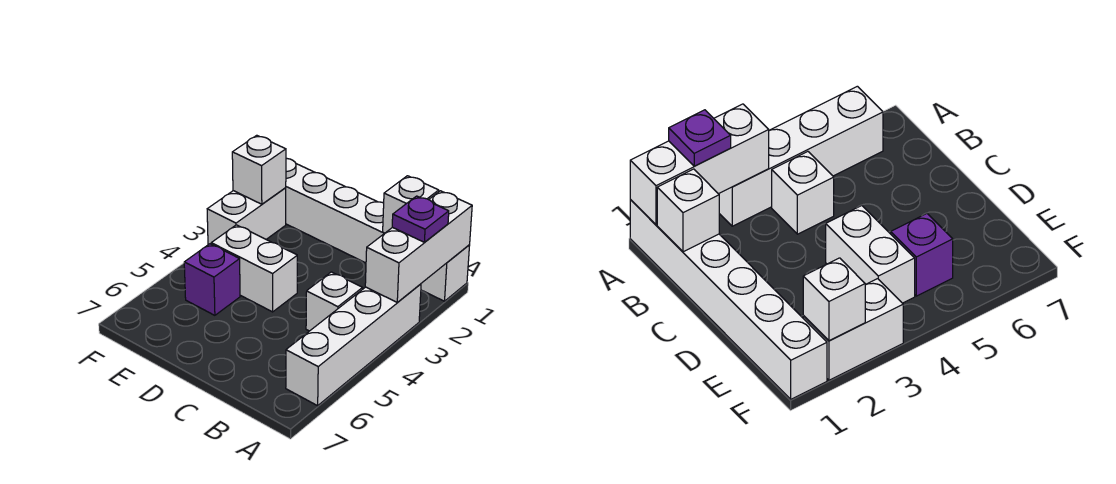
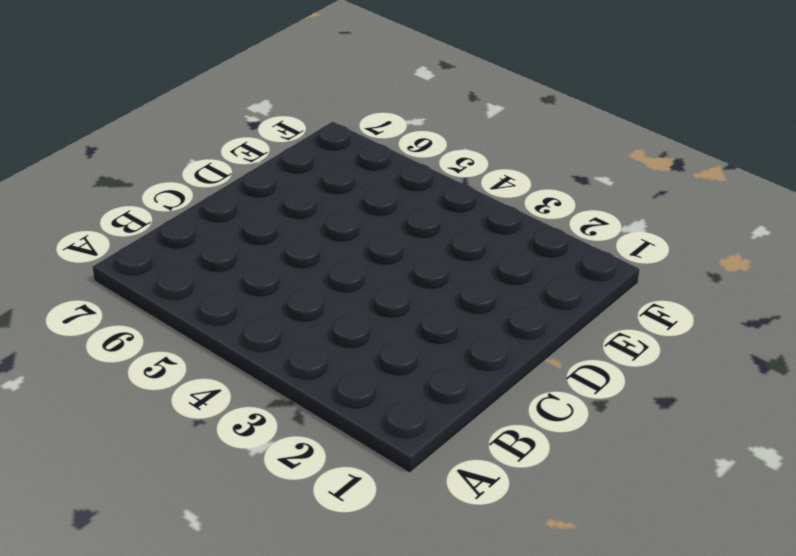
none -> white 1x6 brick [286,158,470,301]
none -> white 1x4 brick [286,284,421,406]

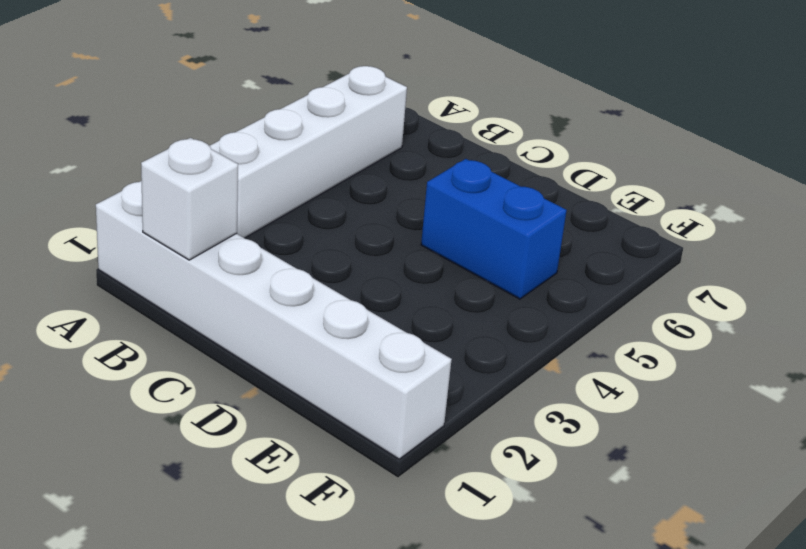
blue 1x2 brick [421,159,567,299] -> purple 1x1 brick [184,244,240,315]
none -> white 1x1 brick [306,272,363,331]
none -> white 1x2 brick [211,225,297,312]

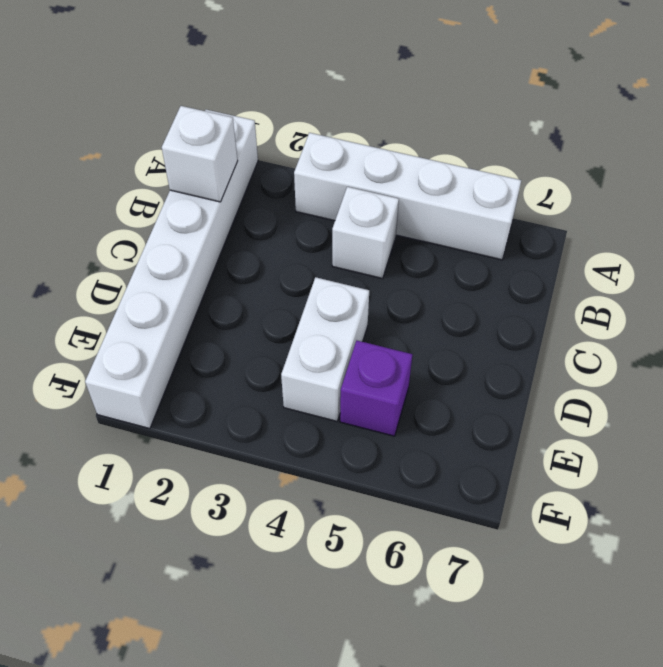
none -> white 1x2 brick [207,188,286,245]
none -> white 1x3 brick [365,191,472,303]

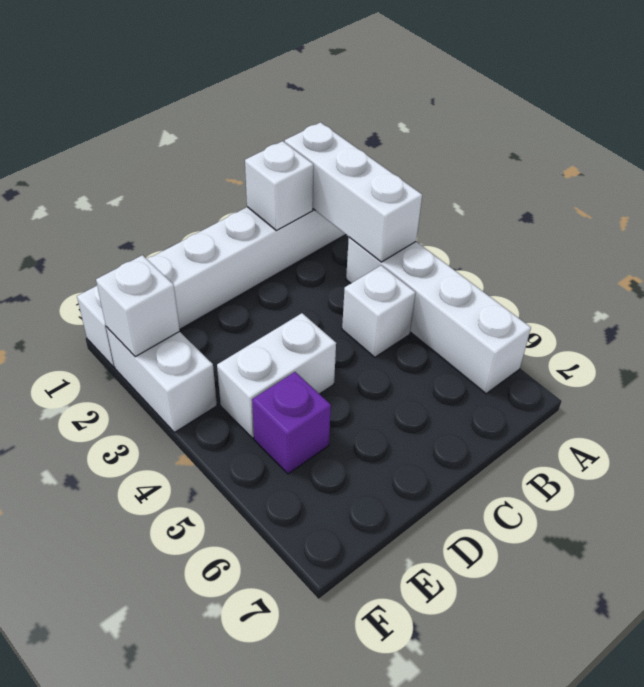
none -> purple 1x1 plate [392,196,449,242]

